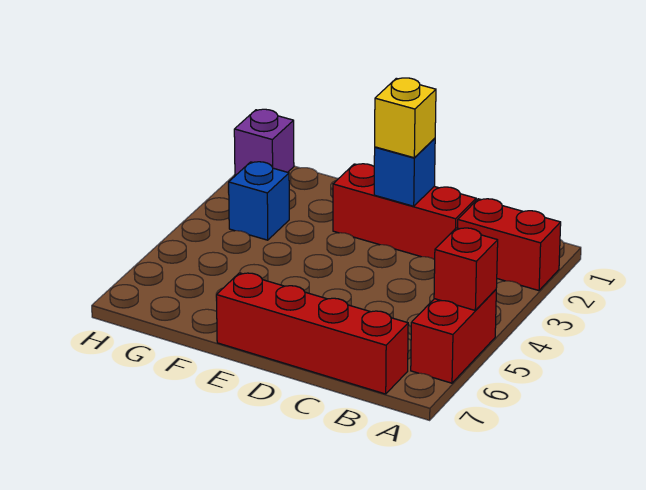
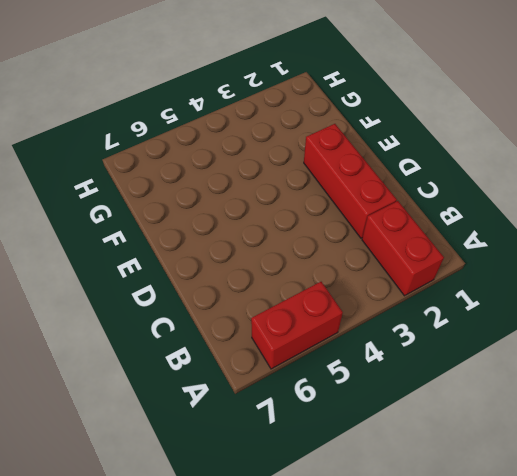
none -> red 1x4 brick [216,273,408,394]
none -> blue 1x1 brick [228,162,289,240]

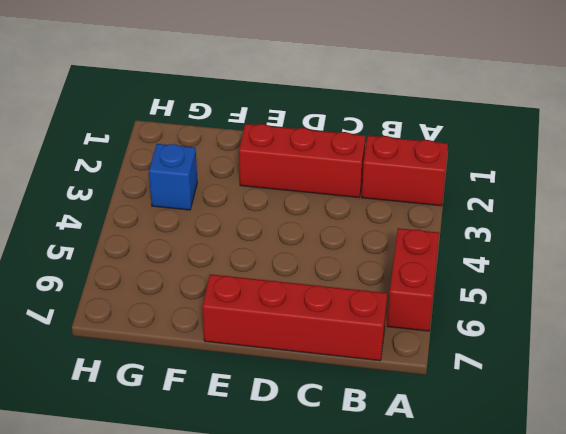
none -> purple 1x1 brick [234,109,294,176]
none -> red 1x1 brick [434,228,498,311]

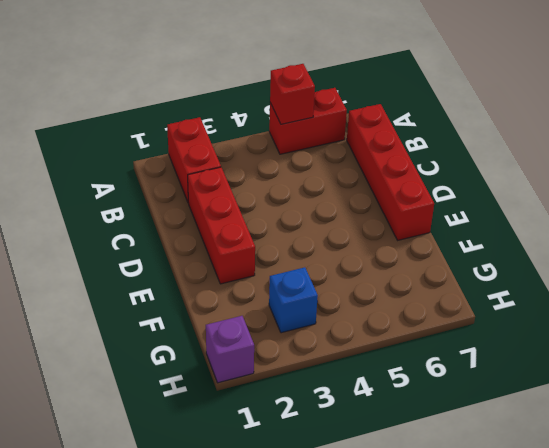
none -> blue 1x1 brick [374,138,435,206]
none -> yellow 1x1 brick [375,78,436,158]

